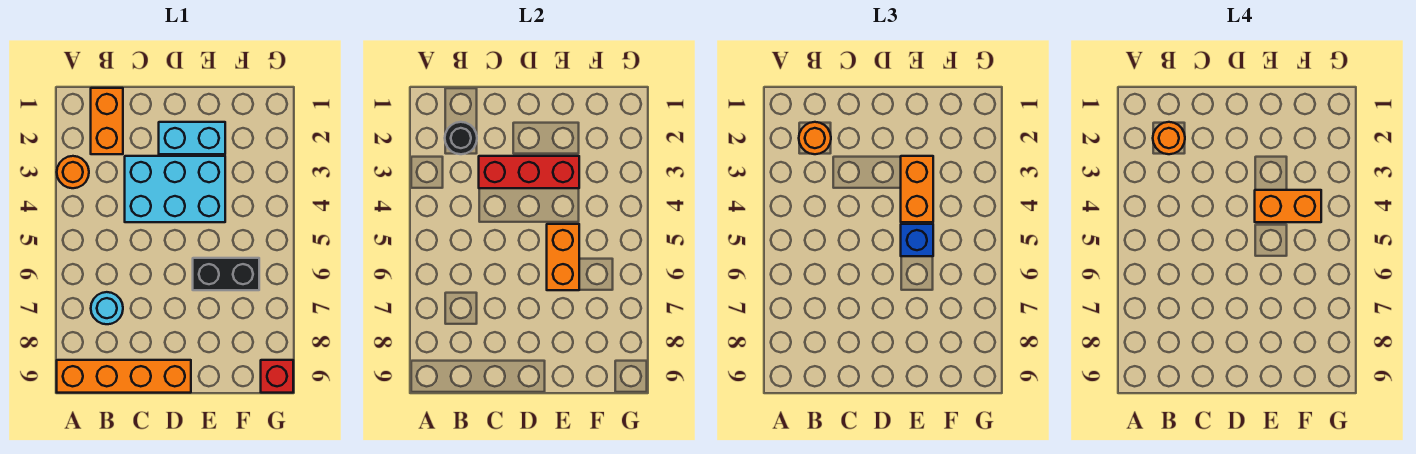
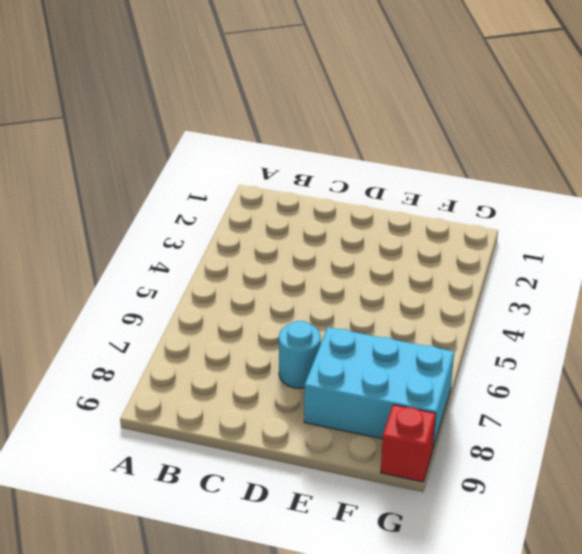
cyan 1x1 round brick [279,321,321,388] -> cyan 1x1 round brick moved to [91,292,123,324]
cyan 2x3 brick [304,327,454,448] -> cyan 2x3 brick moved to [125,156,225,222]
none -> orange 1x1 round brick [57,156,89,188]
none -> orange 1x4 brick [57,360,191,393]
none -> orange 1x2 brick [91,88,123,154]

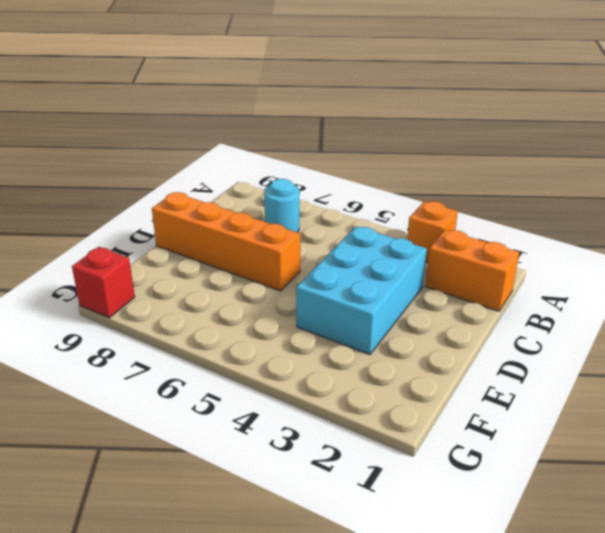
orange 1x1 brick [407,201,458,263] -> orange 1x1 round brick [57,156,89,188]
orange 1x4 brick [152,192,300,291] -> orange 1x4 brick turned to [57,360,191,393]
none -> cyan 1x2 brick [159,122,225,154]
none -> black 1x2 brick [193,258,259,290]
none -> black 1x1 round brick [445,122,477,154]

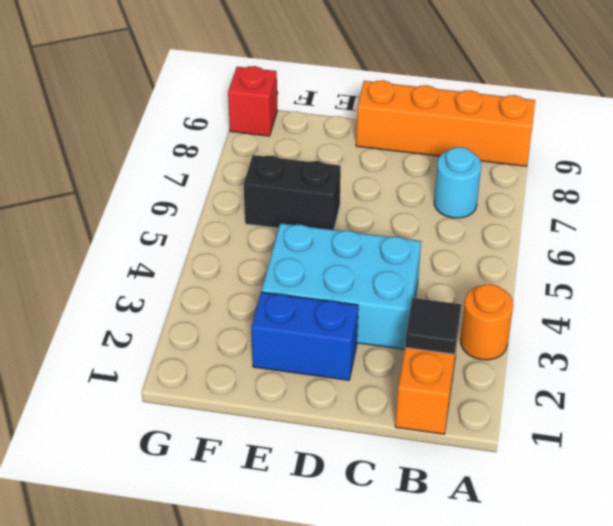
black 1x1 tile [405,298,461,354] -> black 1x1 round brick [445,122,477,154]
blue 1x2 brick [251,292,358,380] -> cyan 1x2 brick [159,122,225,154]
none -> red 1x3 brick [479,156,579,188]
none -> orange 1x2 brick [547,224,579,290]
none -> orange 1x1 round brick [799,122,831,154]

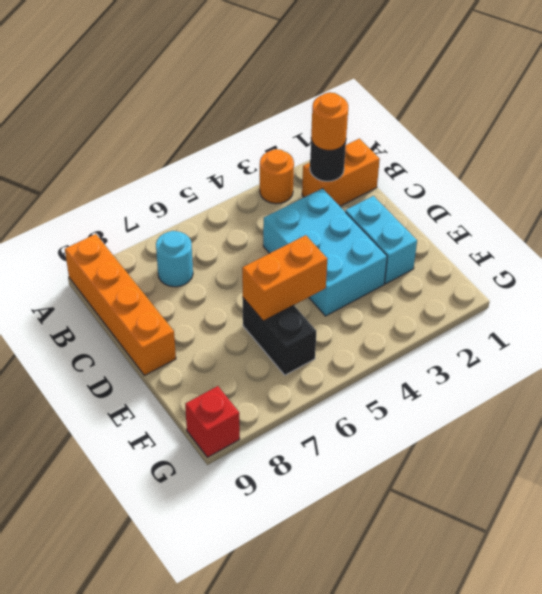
none -> red 1x3 brick [479,156,579,188]
none -> orange 1x2 brick [901,156,933,222]
none -> blue 1x1 brick [901,224,933,256]

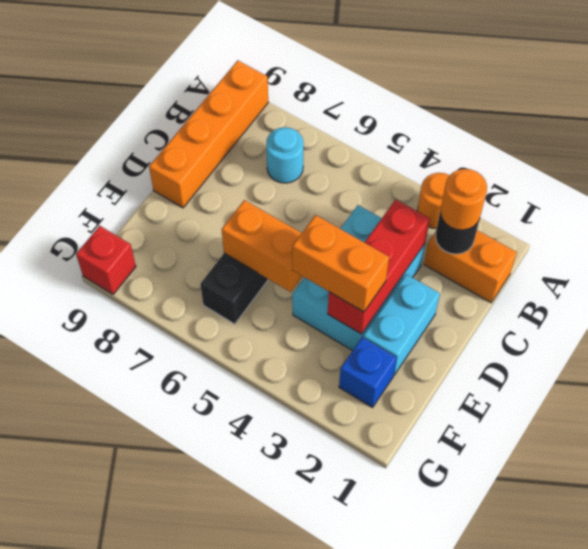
blue 1x1 brick [339,337,397,408] -> blue 1x1 brick moved to [901,224,933,256]
none -> orange 1x1 round brick [1153,122,1185,154]
none -> orange 1x2 brick [1255,190,1321,222]

